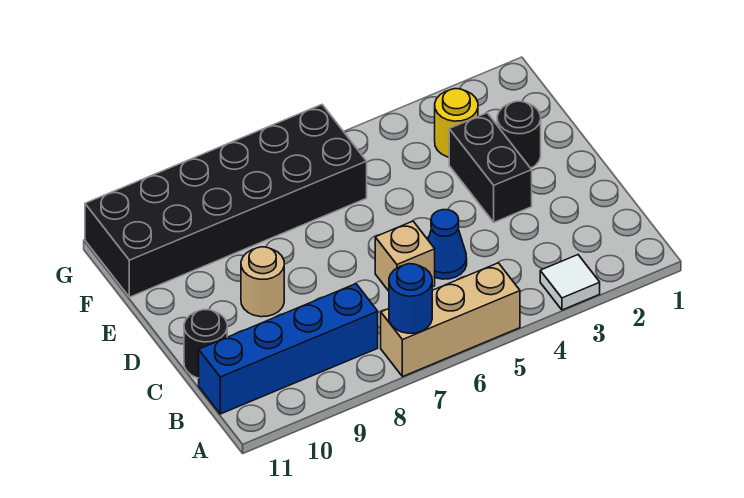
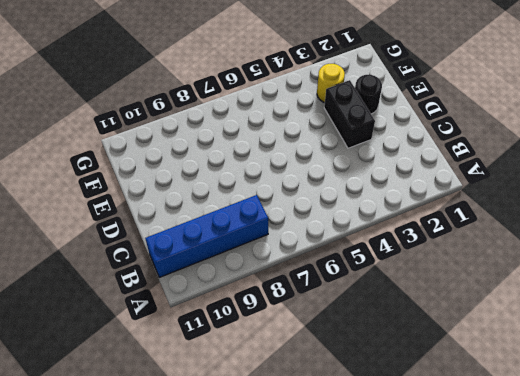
none -> white 1x1 tile [540,255,600,310]
none -> tan 1x3 brick [381,263,520,377]
none -> blue 1x1 cone [428,210,467,279]

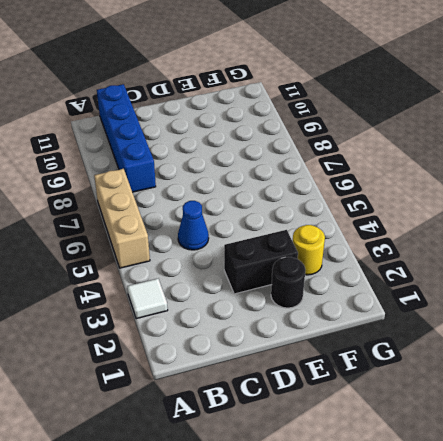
none -> tan 1x1 brick [375,221,435,291]
none -> black 1x1 round brick [184,310,227,378]
none -> tan 1x1 round brick [241,247,284,317]

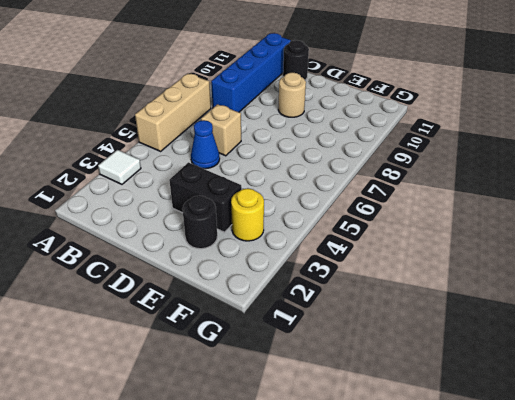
none -> black 2x6 brick [85,105,367,297]
none -> blue 1x1 round brick [389,264,432,333]

